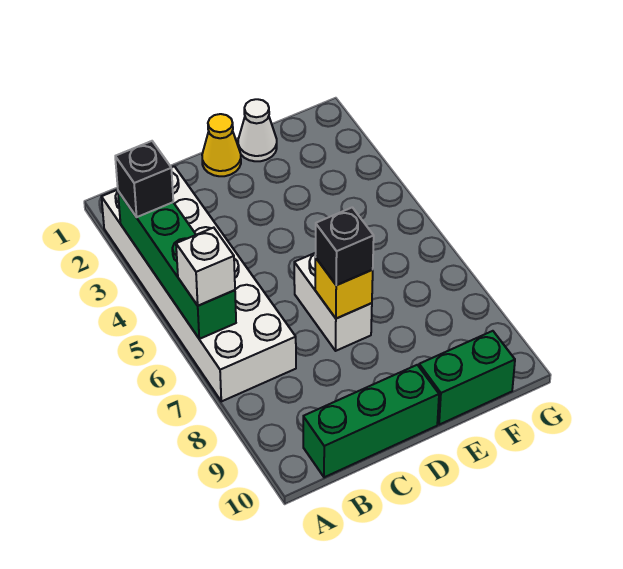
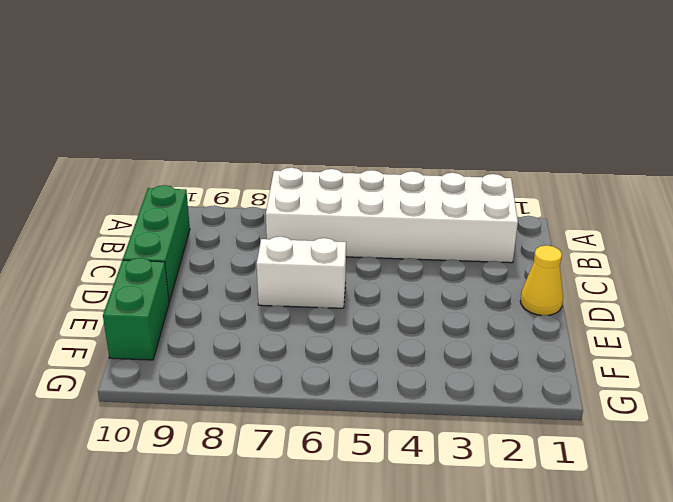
none -> white 1x1 cone [238,99,277,161]
none -> green 1x4 brick [118,191,236,339]

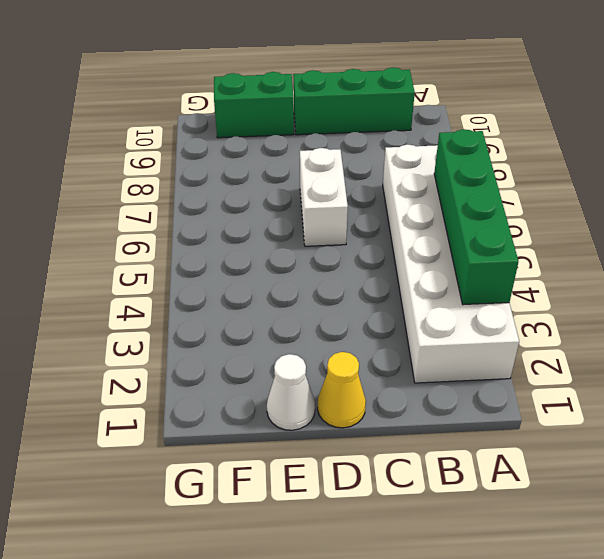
none -> yellow 1x1 brick [315,258,373,319]
none -> black 1x1 brick [115,141,173,217]

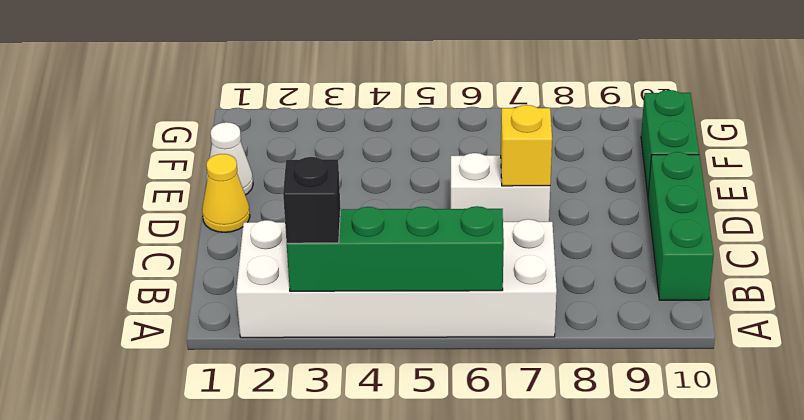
none -> white 1x1 brick [176,228,235,306]
none -> black 1x1 brick [315,207,374,285]

